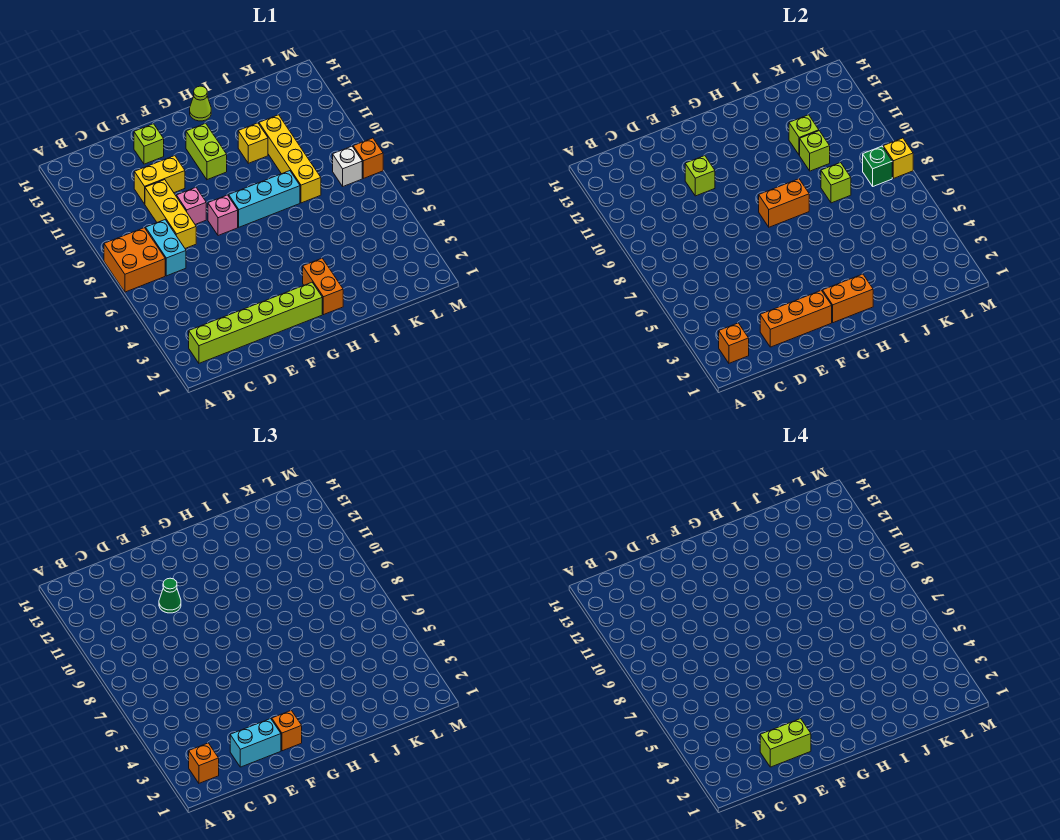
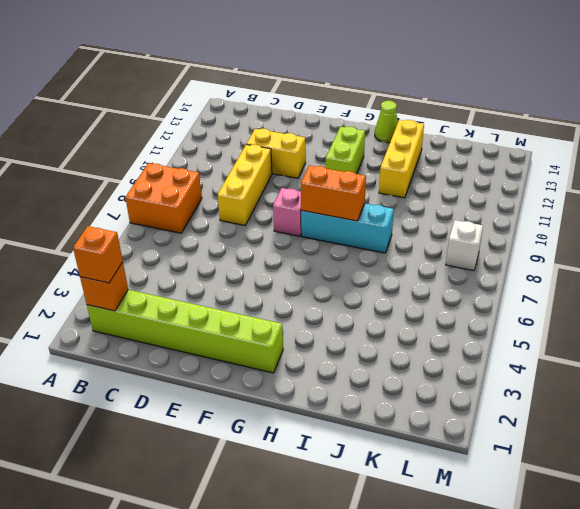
yellow 1x3 brick [379,120,424,198] -> yellow 1x1 brick [238,123,268,163]
none -> cyan 1x2 brick [146,220,186,276]
none -> pink 1x1 brick [176,187,206,224]
none -> lime 1x1 brick [134,124,164,164]
none -> orange 1x2 brick [303,258,343,315]

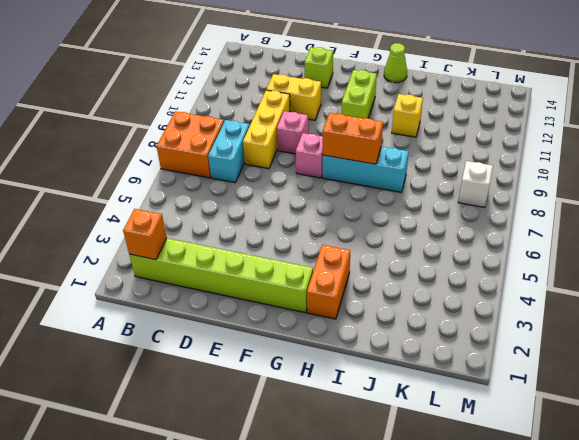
none -> yellow 1x4 brick [259,115,321,203]
none -> orange 1x1 brick [353,138,383,178]
none -> orange 1x3 brick [760,290,832,347]
none -> lime 1x1 brick [685,156,715,196]

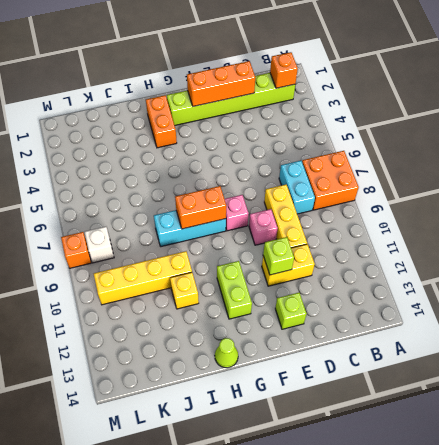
yellow 1x4 brick [94,251,192,305] -> yellow 1x4 brick turned to [259,115,321,203]
none -> orange 1x2 brick [823,274,873,323]
none -> lime 1x1 brick [821,163,851,203]
none -> lime 1x1 brick [800,131,830,171]
none -> lime 1x1 brick [789,115,819,155]

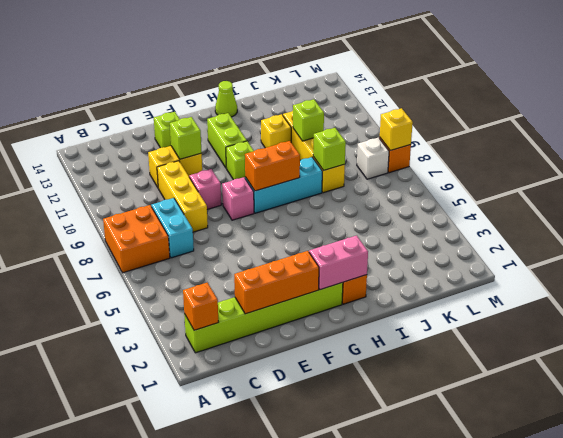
pink 1x2 brick [309,235,368,290] -> orange 1x2 brick [823,274,873,323]
lime 1x1 brick [226,141,254,180] -> lime 1x1 brick moved to [789,115,819,155]
none -> green 1x1 brick [863,146,892,186]
none -> orange 1x1 brick [189,743,219,783]
none -> cyan 1x2 brick [230,719,281,767]
none -> green 1x1 cone [159,578,181,613]

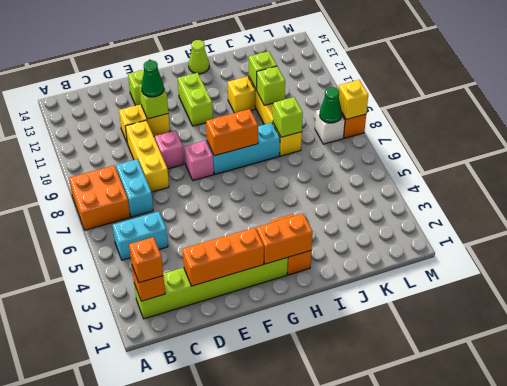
cyan 1x2 brick [113,212,168,260] -> cyan 1x2 brick moved to [230,719,281,767]
green 1x1 cone [320,87,342,123] -> green 1x1 brick [863,146,892,186]
none -> orange 1x1 brick [272,710,302,751]
none -> lime 1x2 brick [760,719,811,767]

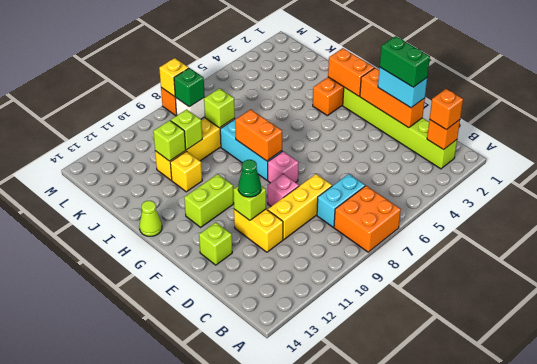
green 1x2 brick [380,36,430,87] -> lime 1x2 brick [760,719,811,767]
none -> orange 1x1 brick [272,710,302,751]

